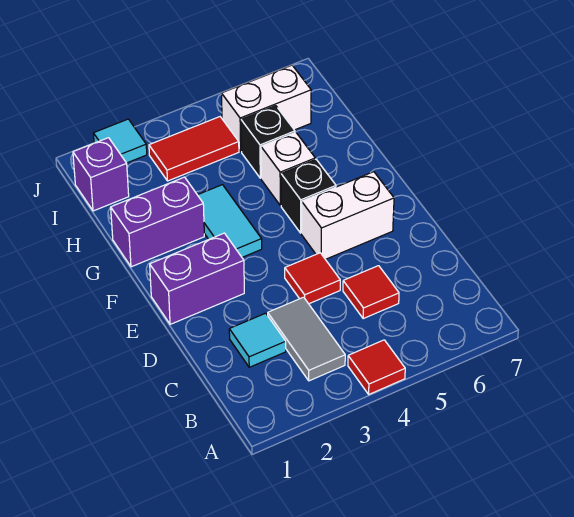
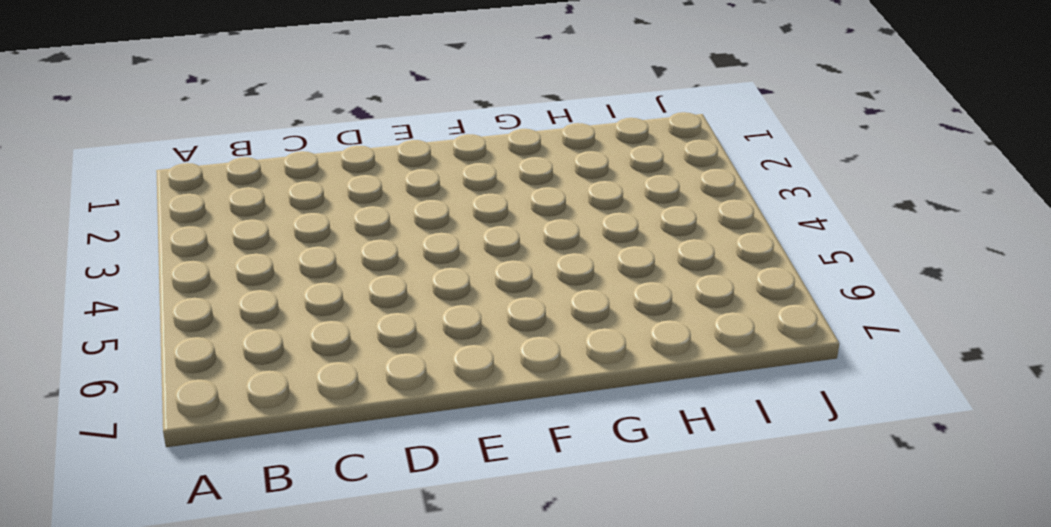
none -> red 1x1 tile [348,340,405,394]
none -> grey 1x2 tile [268,297,345,381]
none -> cyan 1x1 tile [229,313,286,367]

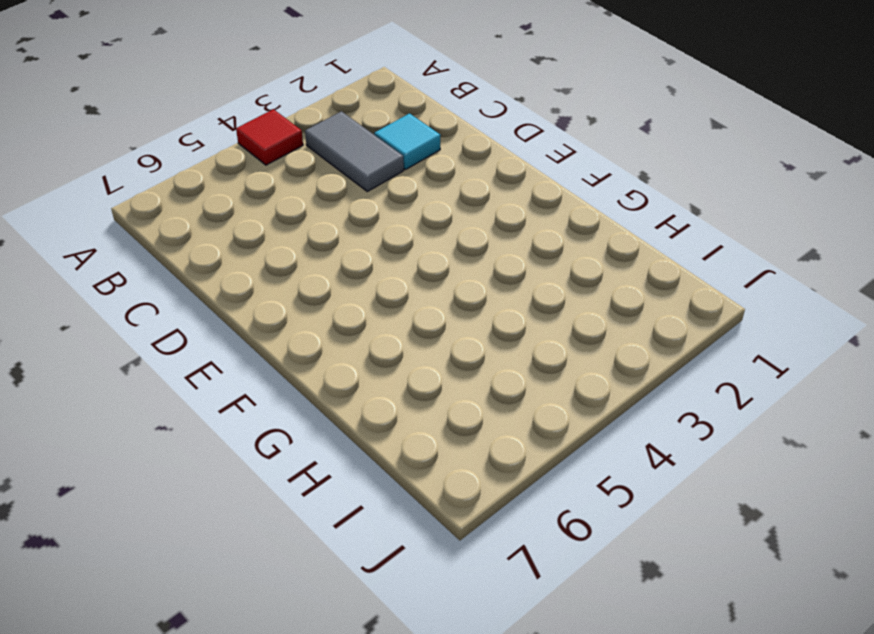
none -> red 1x1 tile [343,266,399,318]
none -> red 1x1 tile [285,253,340,304]
none -> purple 1x2 brick [150,233,244,324]

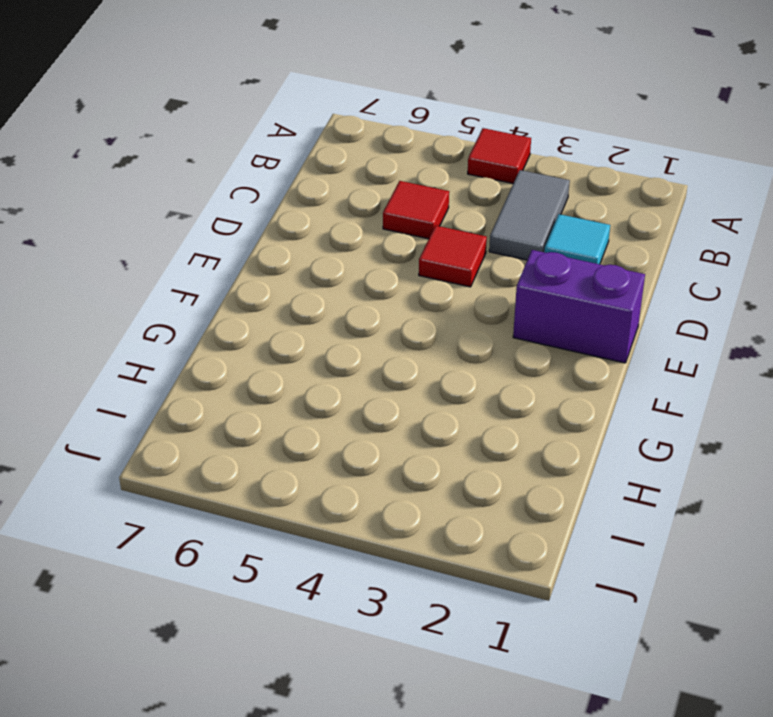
none -> white 1x2 brick [301,172,394,259]
none -> cyan 1x2 tile [198,185,262,257]
none -> black 1x1 brick [281,159,336,233]

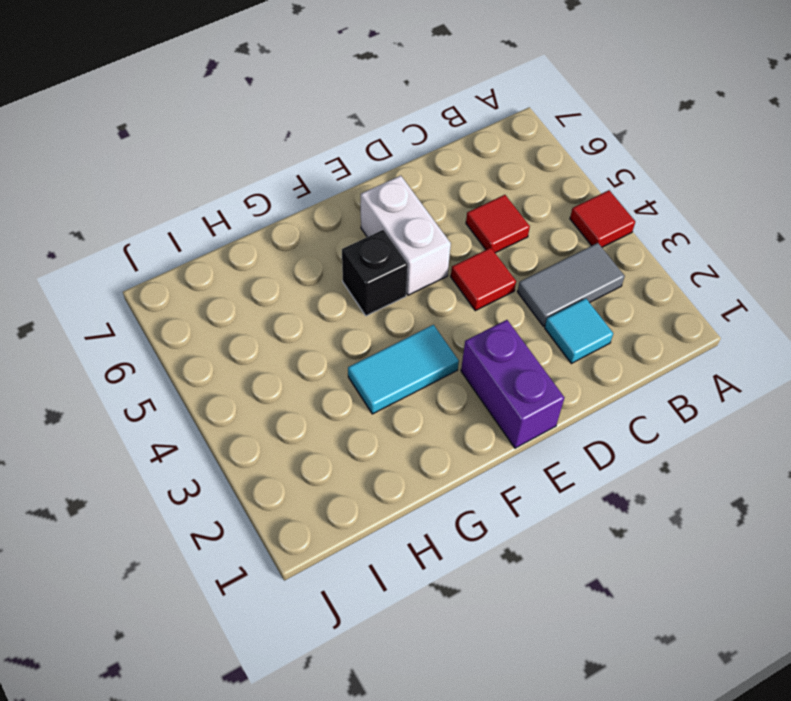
none -> purple 1x2 brick [111,177,204,267]
none -> white 1x1 brick [261,132,315,205]
none -> black 1x1 brick [241,106,295,178]

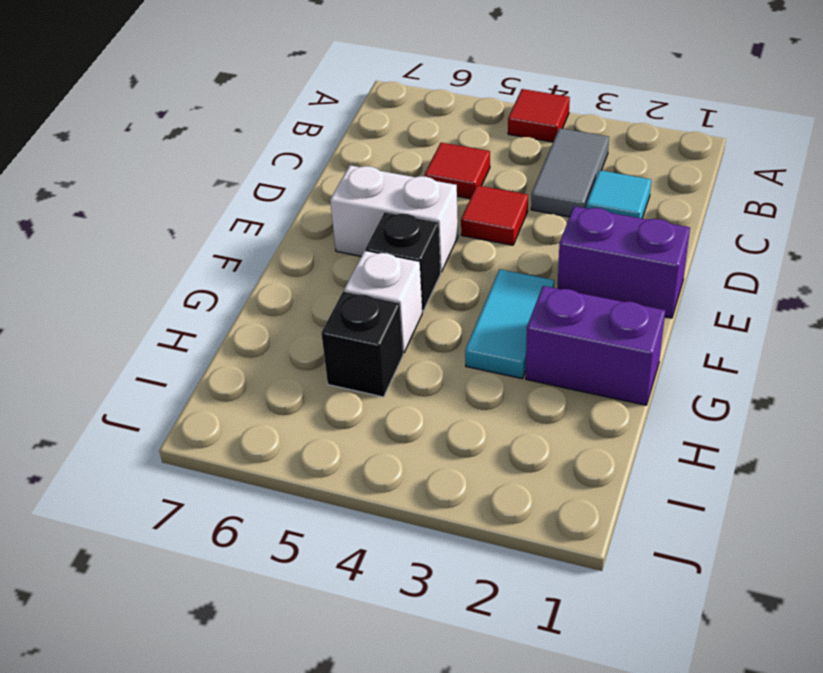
none -> purple 1x1 brick [73,138,129,211]
none -> red 1x2 tile [149,117,239,181]
none -> white 1x2 brick [221,65,311,151]

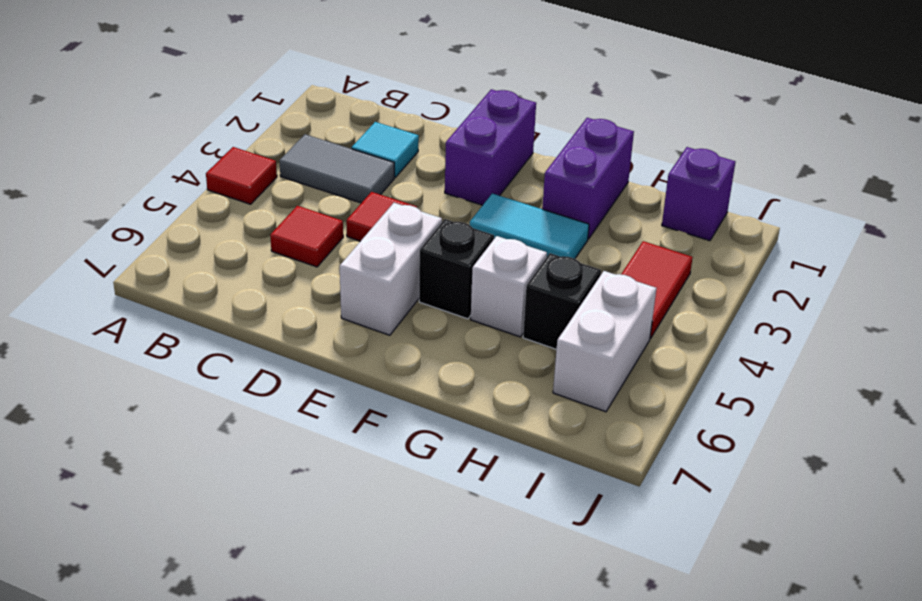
none -> cyan 1x1 tile [93,119,147,163]

